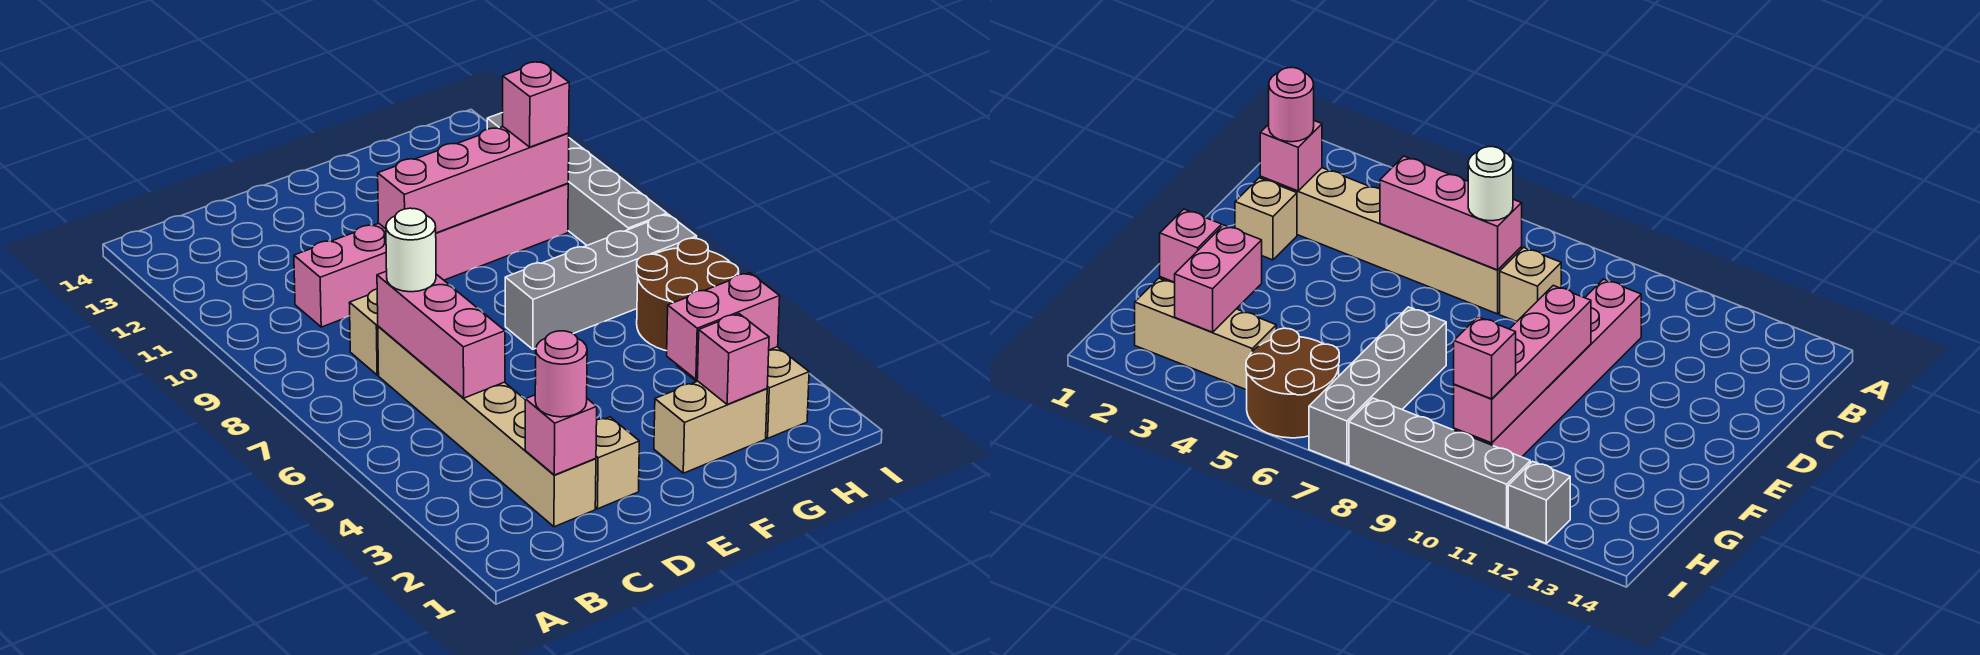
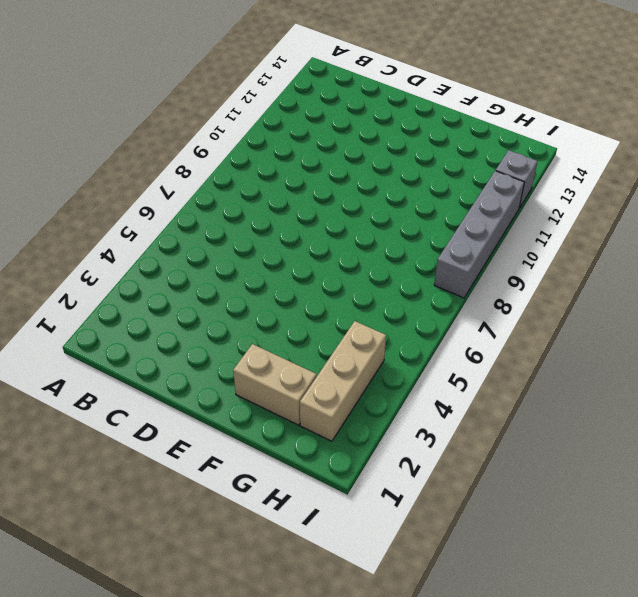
none -> tan 1x6 brick [378,326,596,527]
none -> tan 1x1 brick [350,289,379,375]
none -> pink 1x6 brick [294,183,568,327]

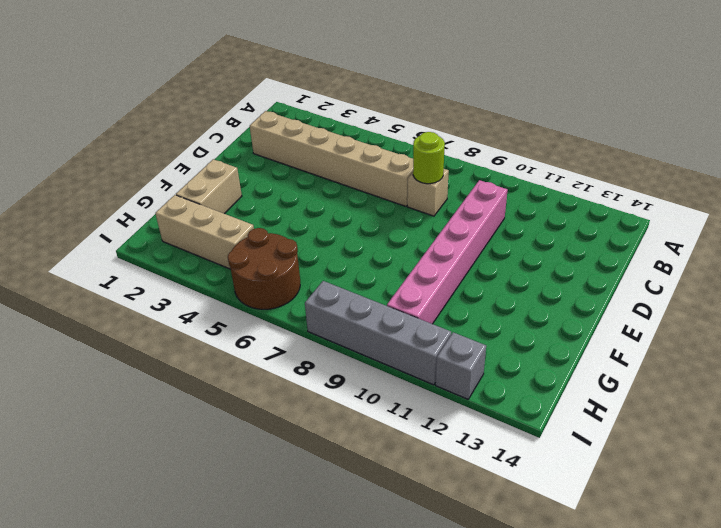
lime 1x1 round brick [413,132,445,184] -> none
none -> tan 1x1 brick [595,417,639,509]
none -> grey 1x4 brick [505,214,697,349]
none -> pink 1x1 brick [525,395,597,475]

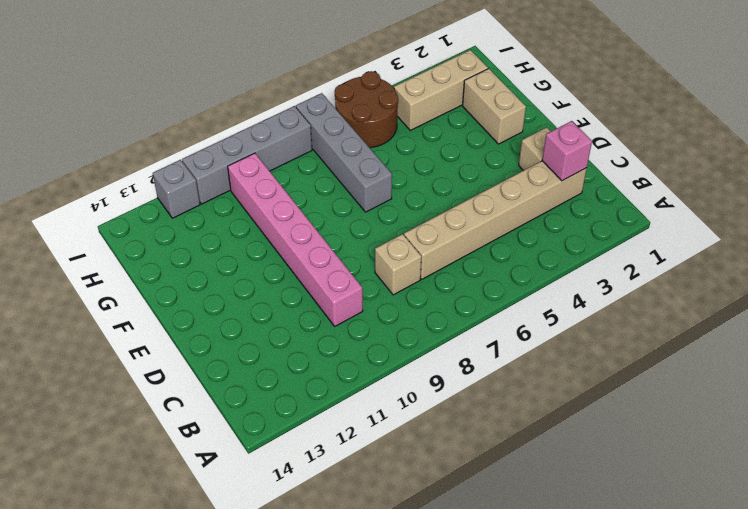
none -> pink 1x3 brick [377,271,505,398]
none -> pink 1x4 brick [378,127,569,233]
none -> pink 1x1 brick [697,314,769,404]

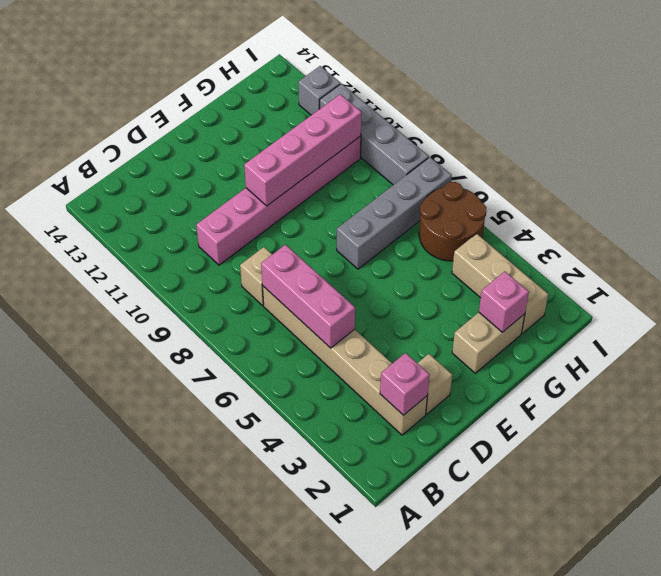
none -> pink 1x2 brick [667,273,780,379]
none -> pink 1x1 round brick [535,331,587,417]
none -> white 1x1 round brick [386,208,436,292]

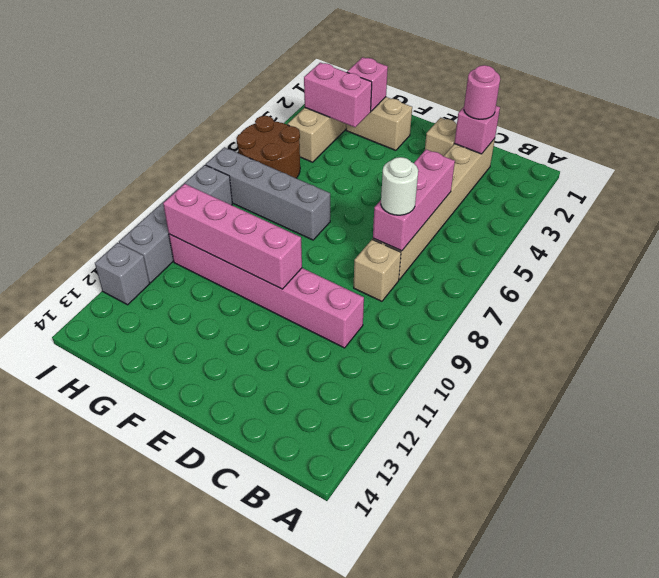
none -> pink 1x1 brick [503,62,569,147]

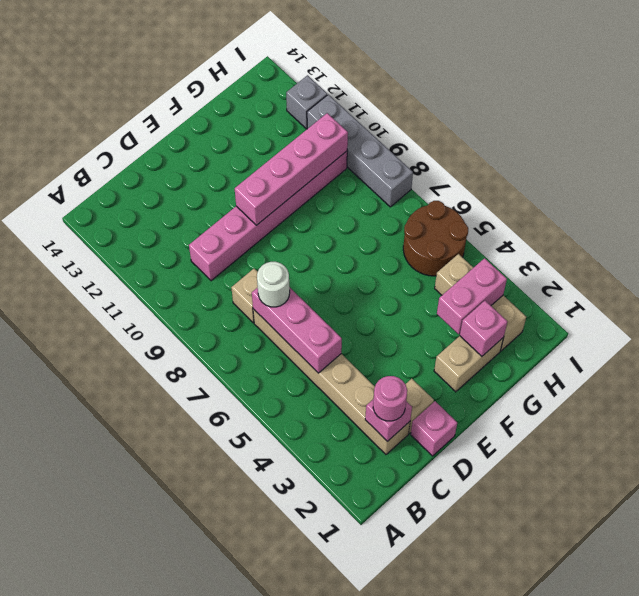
pink 1x1 brick [411,401,457,456] -> pink 1x1 brick moved to [503,62,569,147]
none -> grey 1x4 brick [505,214,697,349]

